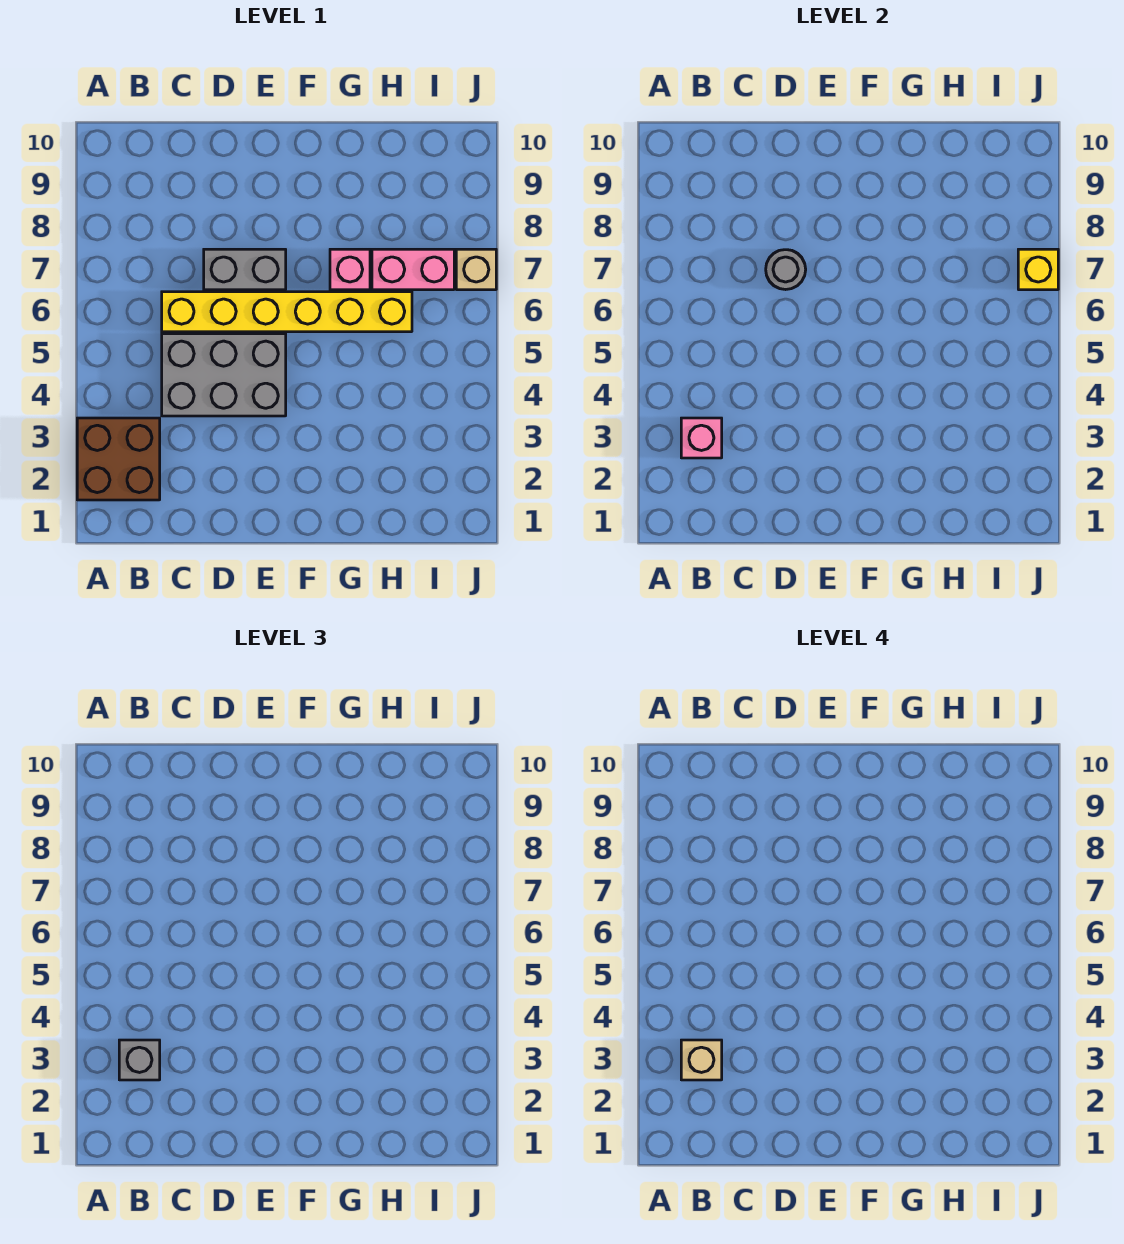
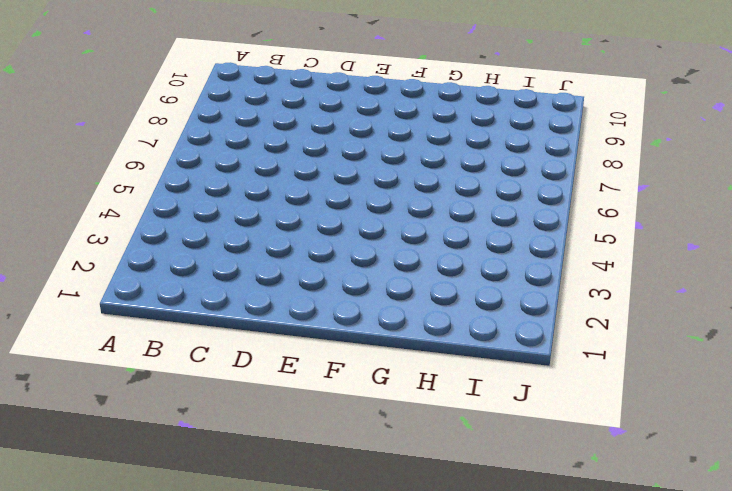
none -> brown 2x2 brick [77,418,160,500]
none -> grey 2x3 brick [162,334,286,416]
none -> yellow 1x6 brick [162,292,412,332]

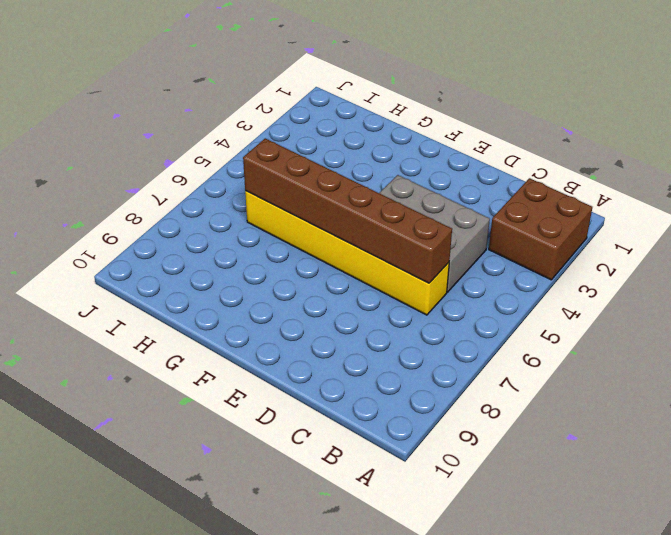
brown 1x6 brick [243,138,452,283] -> none
none -> grey 1x2 brick [204,249,286,290]
none -> pink 1x1 brick [330,249,370,290]
none -> pink 1x2 brick [372,249,454,290]

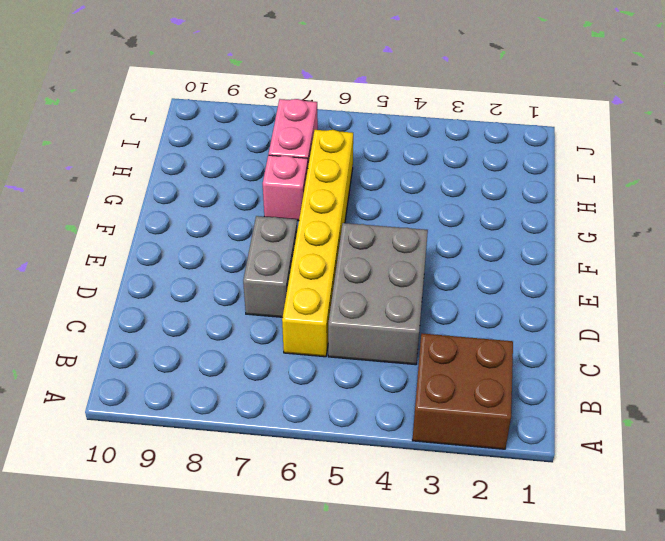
none -> tan 1x1 brick [456,249,496,290]
none -> pink 1x1 brick [681,418,722,458]
none -> grey 1x1 round brick [766,250,806,290]

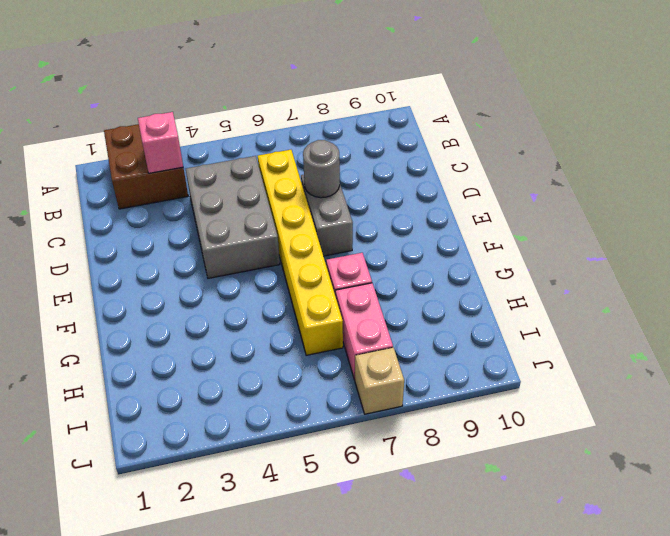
none -> yellow 1x1 brick [1018,249,1058,290]
none -> grey 1x1 brick [119,1040,160,1080]
none -> tan 1x1 brick [681,1040,722,1080]

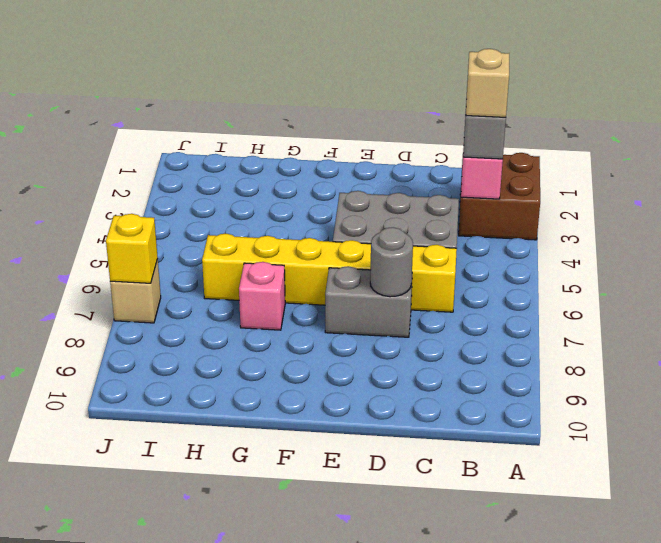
none -> pink 1x2 brick [372,249,454,290]

